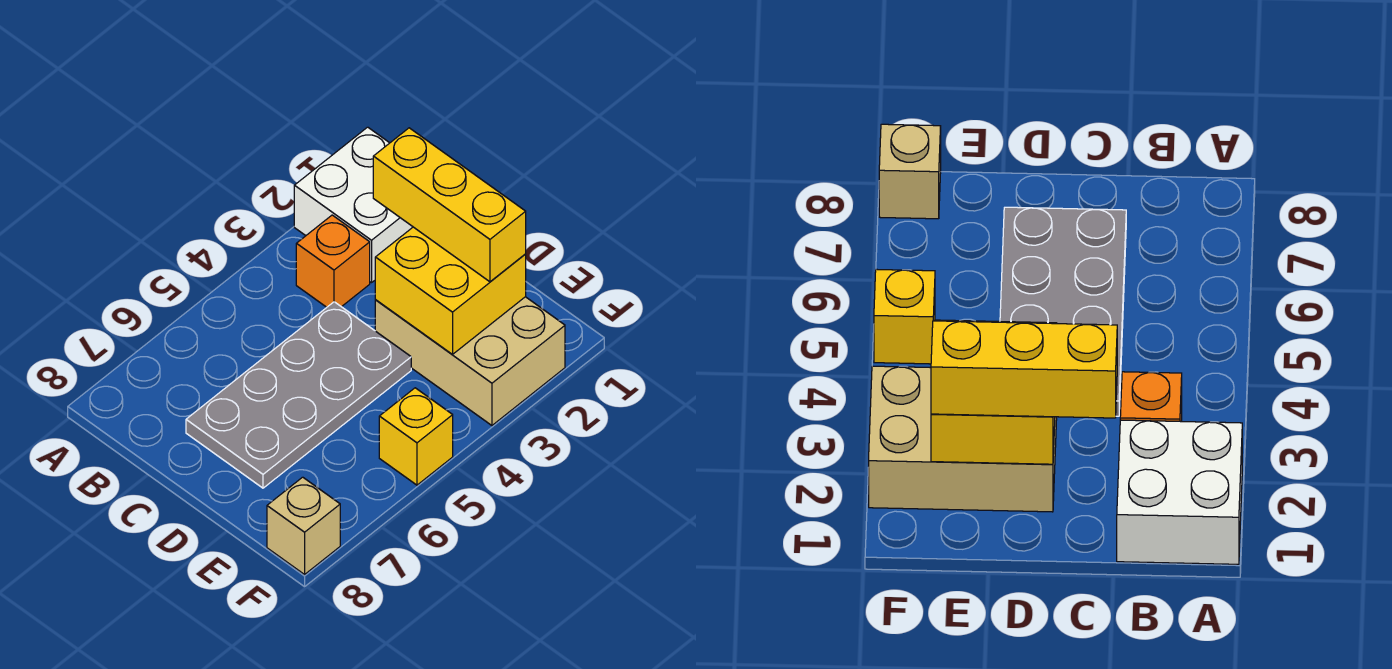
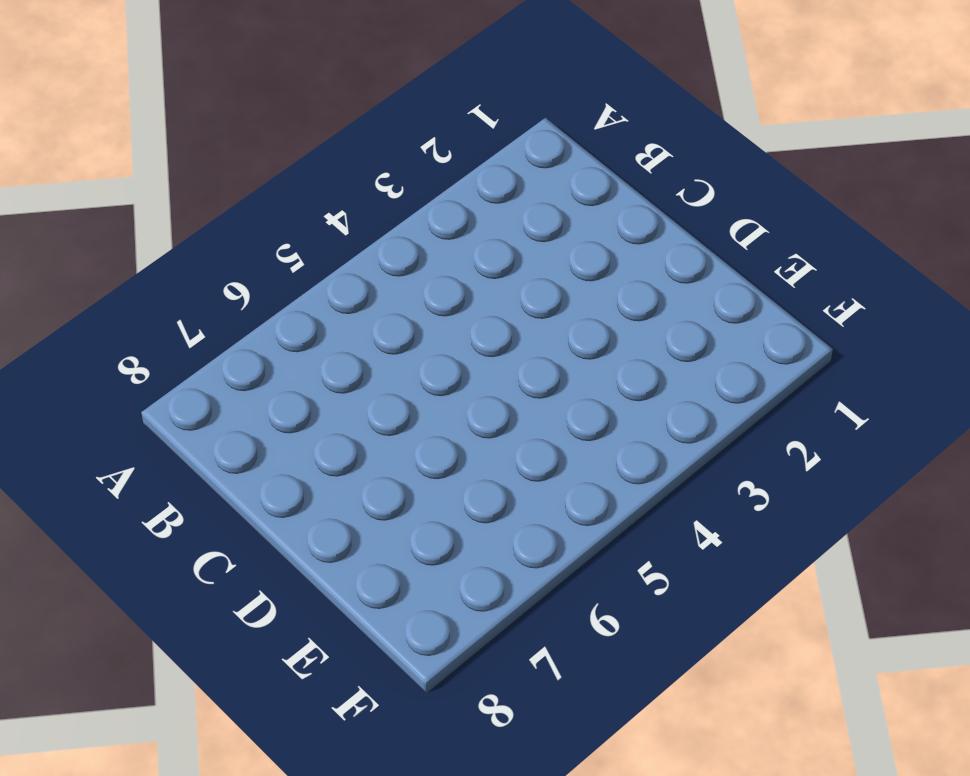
none -> white 2x2 brick [294,127,413,283]
none -> orange 1x1 brick [296,215,370,307]

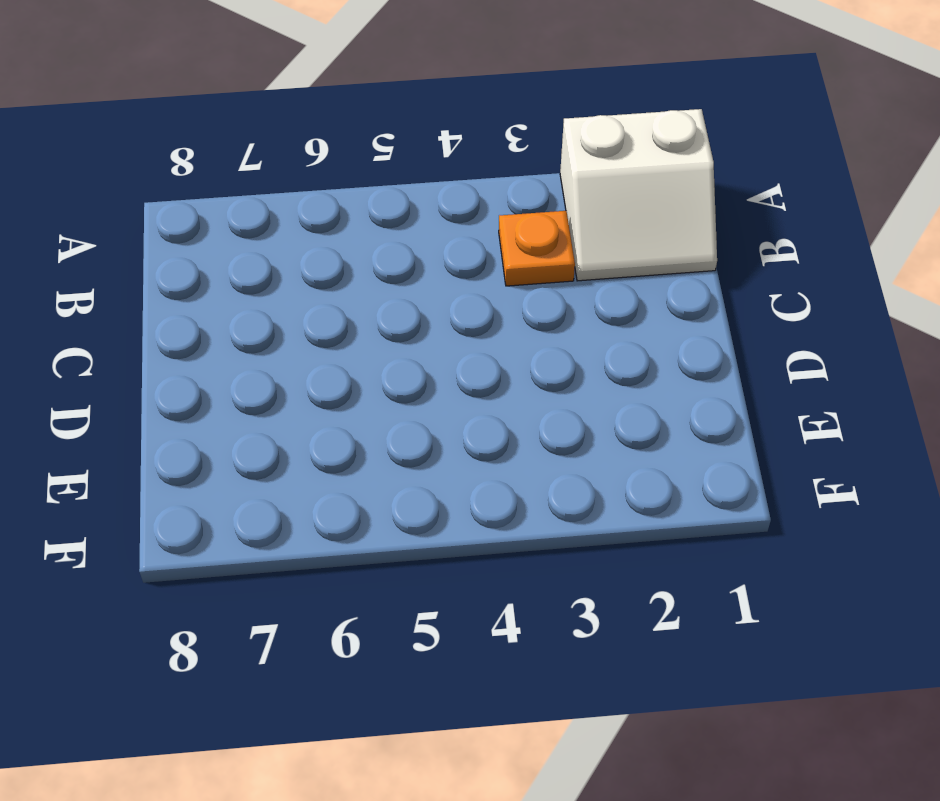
white 2x2 slope [560,109,717,281] -> white 2x2 brick [294,127,413,283]
orange 1x1 plate [499,211,575,286] -> orange 1x1 brick [296,215,370,307]
none -> grey 2x4 plate [186,302,411,488]
none -> tan 2x3 brick [375,297,565,425]

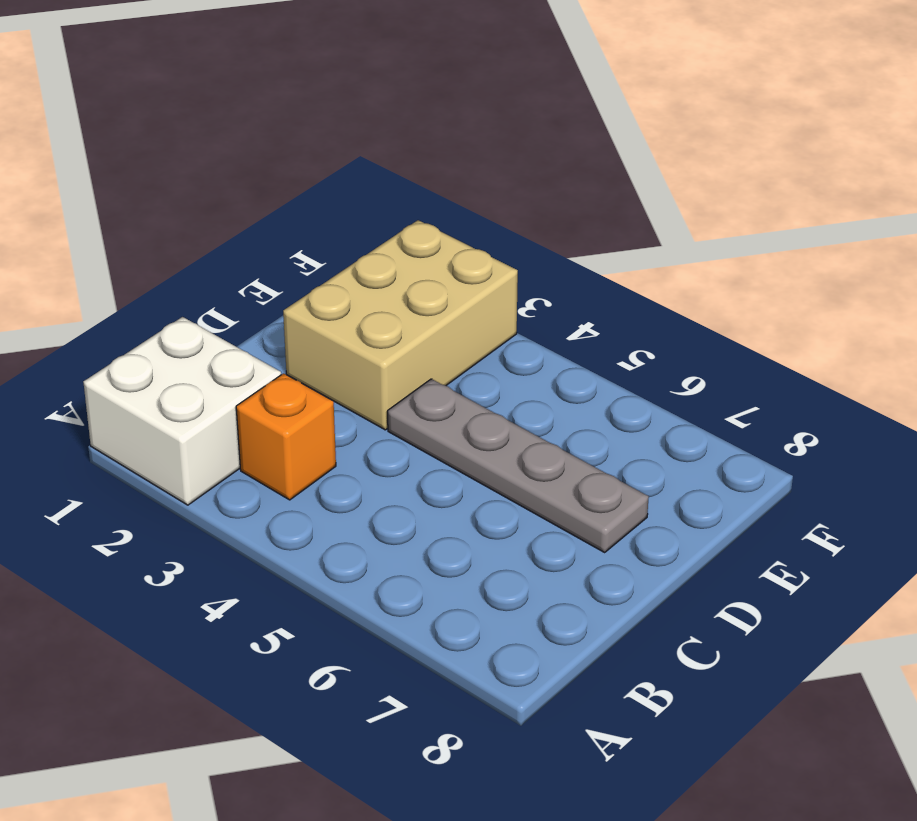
grey 1x4 plate [388,379,649,552] -> grey 2x4 plate [186,302,411,488]
none -> yellow 1x1 brick [379,388,453,485]
none -> tan 1x1 brick [267,477,340,575]

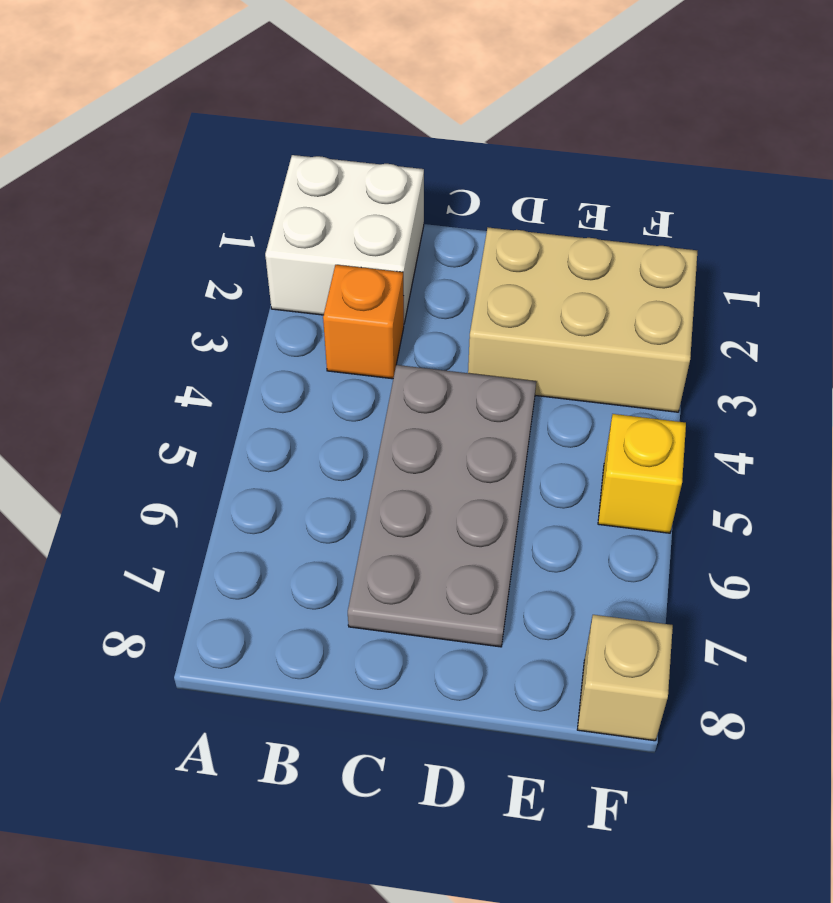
none -> yellow 2x2 brick [375,227,526,354]
none -> yellow 1x3 brick [373,128,526,282]

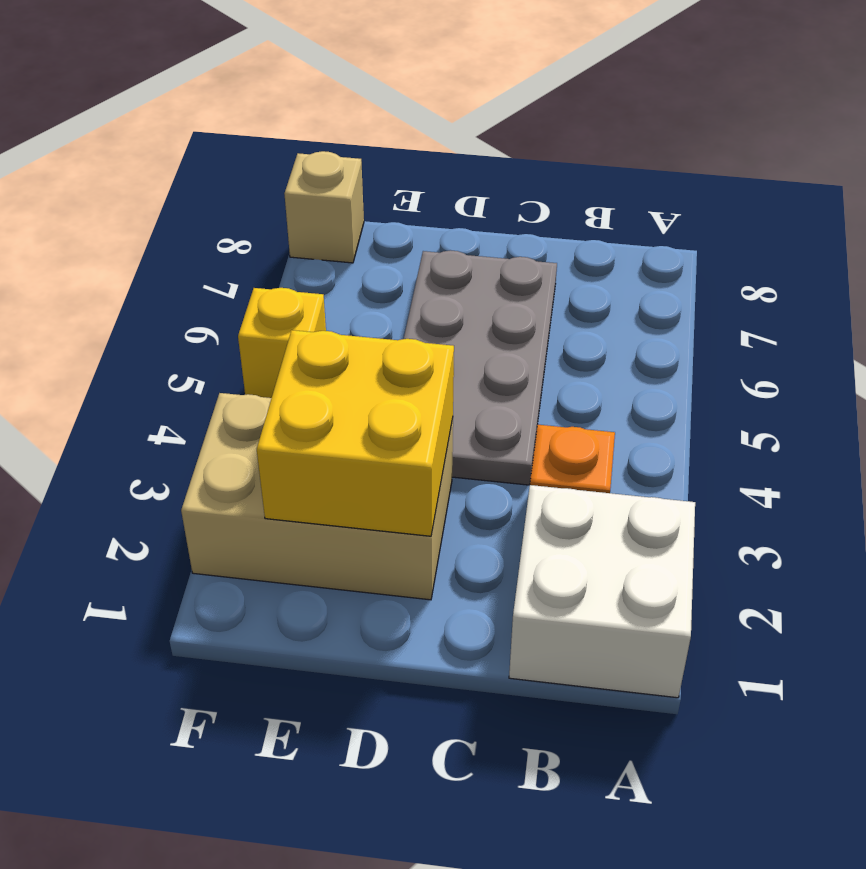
none -> yellow 1x3 brick [373,128,526,282]

